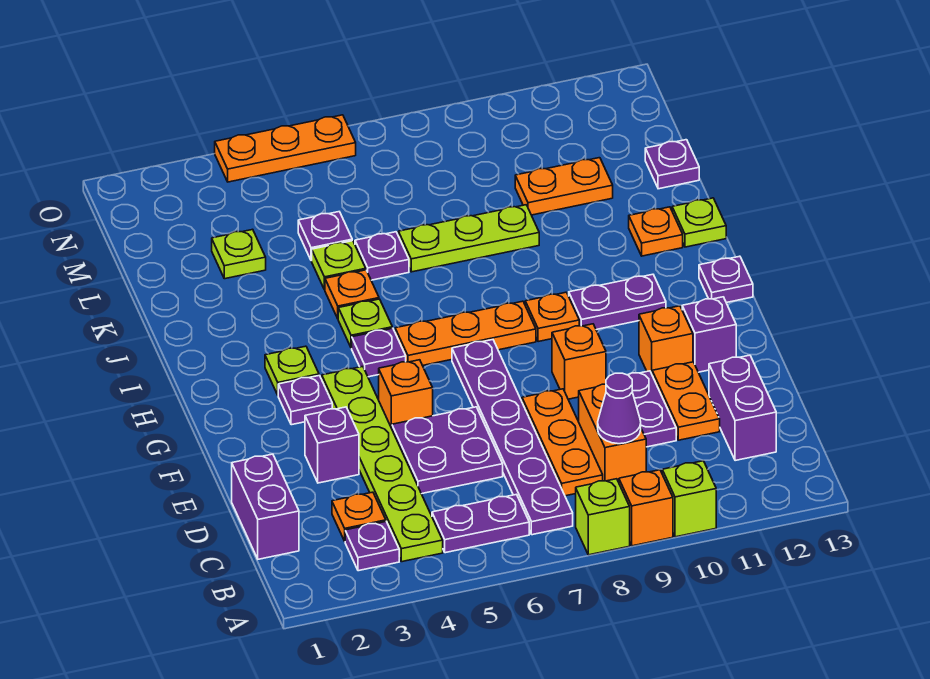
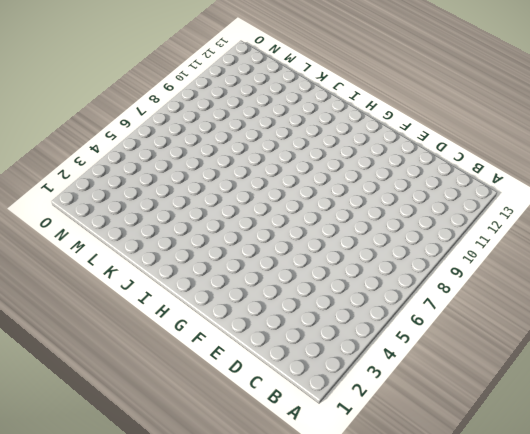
none -> lime 1x1 brick [576,479,630,555]
none -> orange 1x1 brick [619,470,673,546]
none -> lime 1x1 brick [662,461,716,537]
none -> purple 1x1 plate [345,522,399,571]

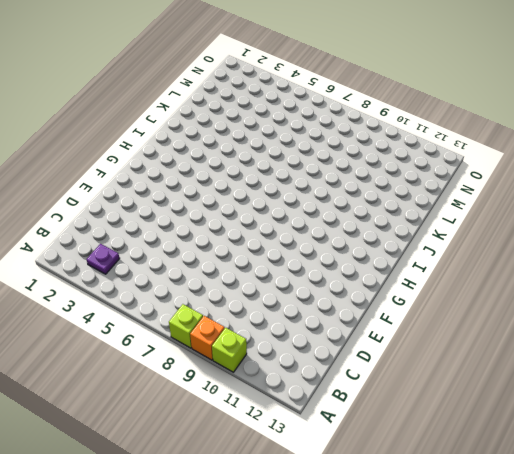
none -> lime 1x6 plate [322,367,443,562]
none -> purple 1x2 plate [432,494,529,553]
none -> purple 1x6 plate [452,340,573,535]
none -> purple 1x2 brick [232,454,299,559]

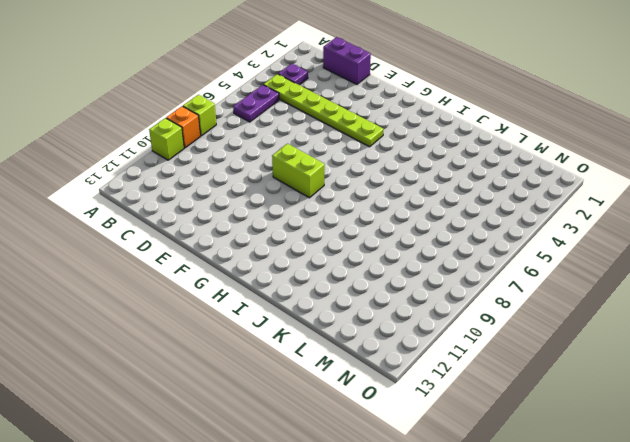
lime 1x2 brick [272,144,325,198] -> none
none -> purple 1x6 plate [452,340,573,535]
none -> orange 1x1 plate [332,492,386,541]
none -> orange 1x3 plate [522,389,603,496]
none -> orange 1x2 brick [579,384,646,482]

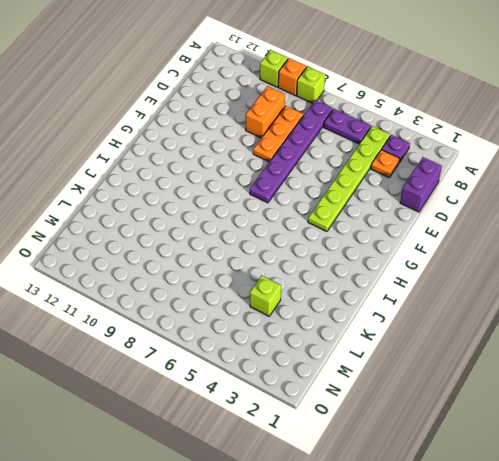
lime 1x1 brick [250,275,281,316] -> none
none -> purple 1x2 brick [709,355,776,461]
none -> purple 2x2 plate [392,407,503,494]
none -> purple 1x2 plate [629,371,676,447]
none -> orange 1x2 plate [652,362,720,440]

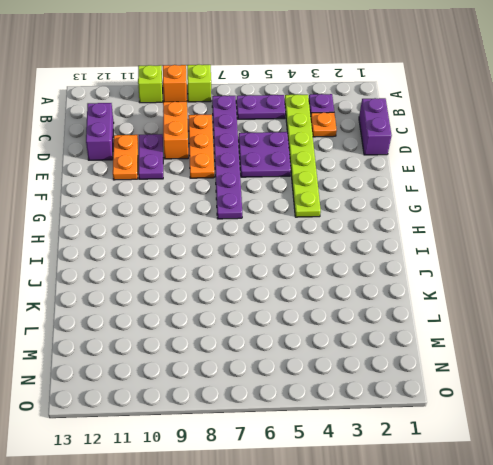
none -> purple 1x1 brick [305,407,359,483]
none -> orange 1x1 brick [379,360,433,429]
none -> orange 1x1 brick [552,324,606,399]
none -> orange 1x1 brick [639,306,693,373]

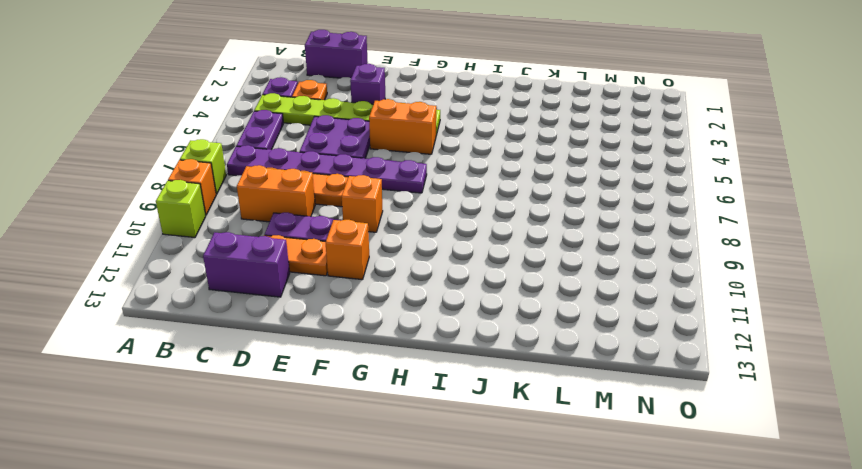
orange 1x2 brick [369,99,436,154] -> orange 1x1 brick [379,360,433,429]
none -> purple 1x1 brick [682,297,736,372]
none -> purple 1x1 plate [278,376,332,425]
none -> lime 1x1 plate [265,346,319,395]
none -> purple 1x1 plate [352,328,406,377]

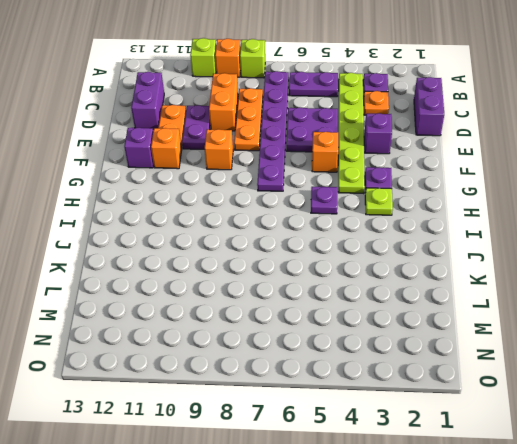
none -> orange 1x3 plate [395,301,536,366]
none -> orange 1x1 plate [525,292,579,342]
none -> purple 1x2 plate [569,274,666,330]
none -> purple 1x1 plate [699,256,753,303]

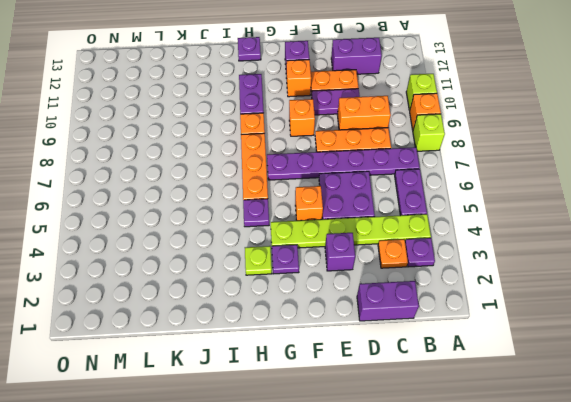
none -> lime 1x1 plate [338,299,392,348]
none -> orange 1x1 plate [325,270,379,318]
none -> orange 1x1 plate [629,207,683,256]
none -> lime 1x1 plate [672,198,726,247]

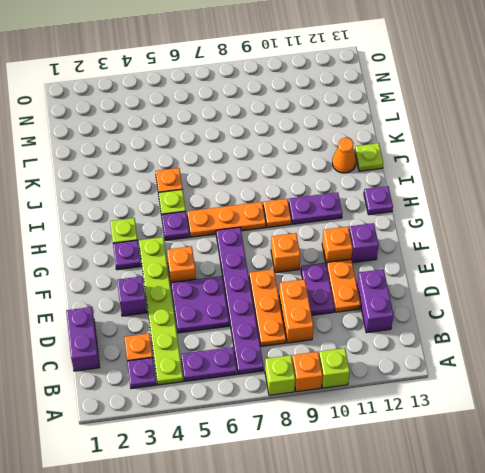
orange 1x1 cone [332,138,356,173] -> orange 1x1 plate [629,207,683,256]
none -> lime 1x1 plate [312,241,366,290]
none -> purple 1x1 plate [355,232,409,280]
none -> lime 1x3 plate [398,205,539,272]
none -> lime 1x1 plate [212,229,266,279]

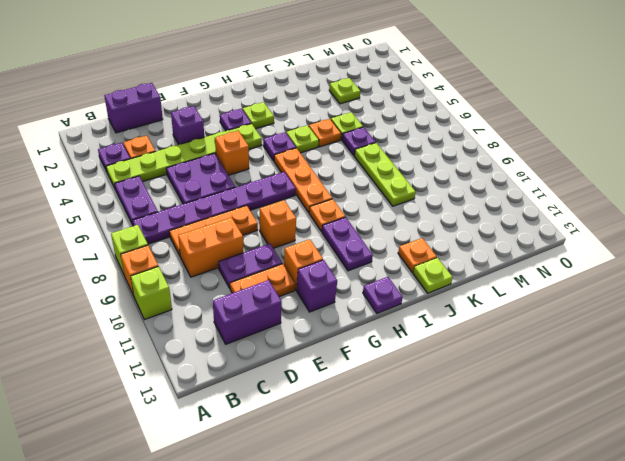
none -> purple 1x1 plate [298,212,352,261]
none -> orange 1x2 plate [515,158,613,215]
none -> purple 1x1 plate [645,140,699,189]
none -> orange 1x3 plate [215,115,356,182]

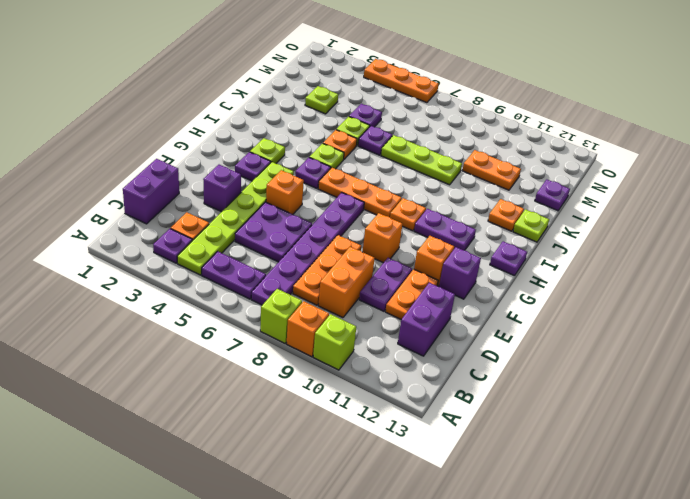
none -> purple 1x1 cone [598,373,641,444]

